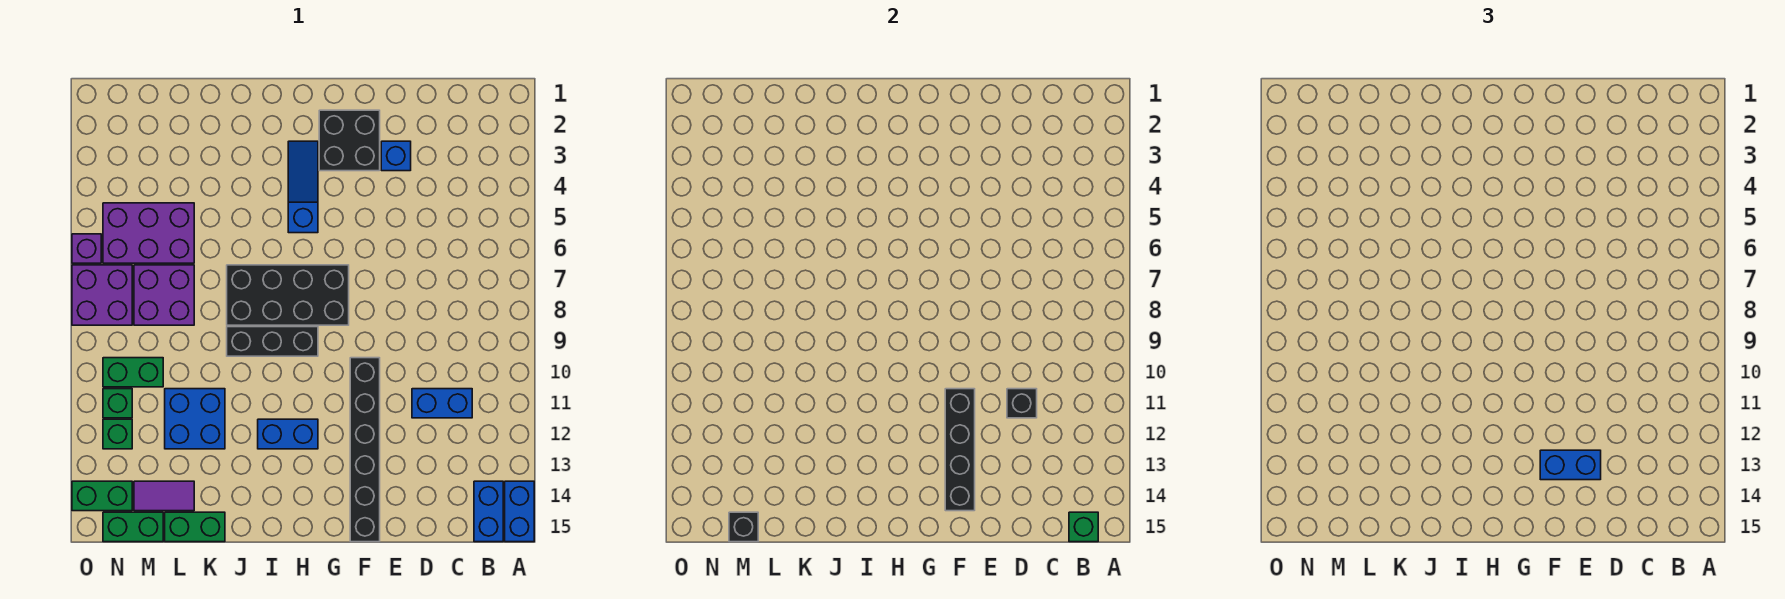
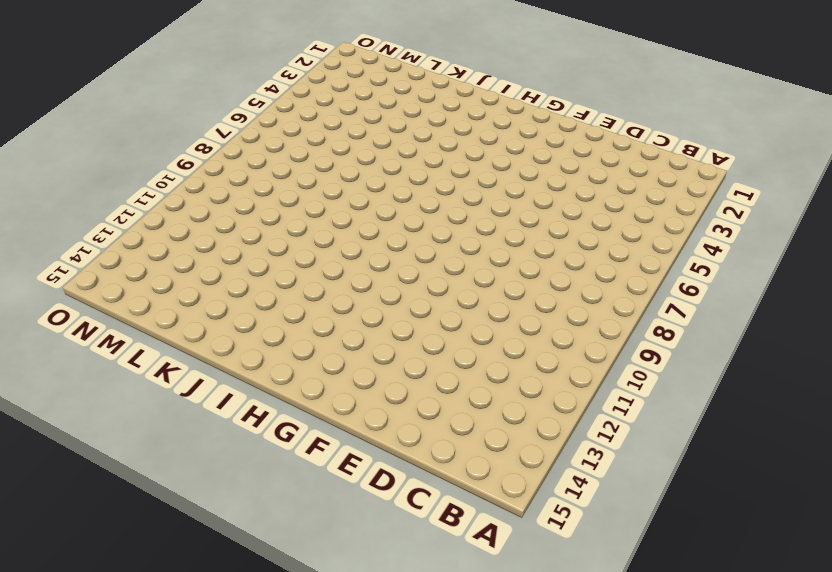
none -> blue 1x2 brick [505,481,534,542]
none -> blue 1x2 brick [474,481,503,542]
none -> blue 1x2 brick [412,389,472,418]

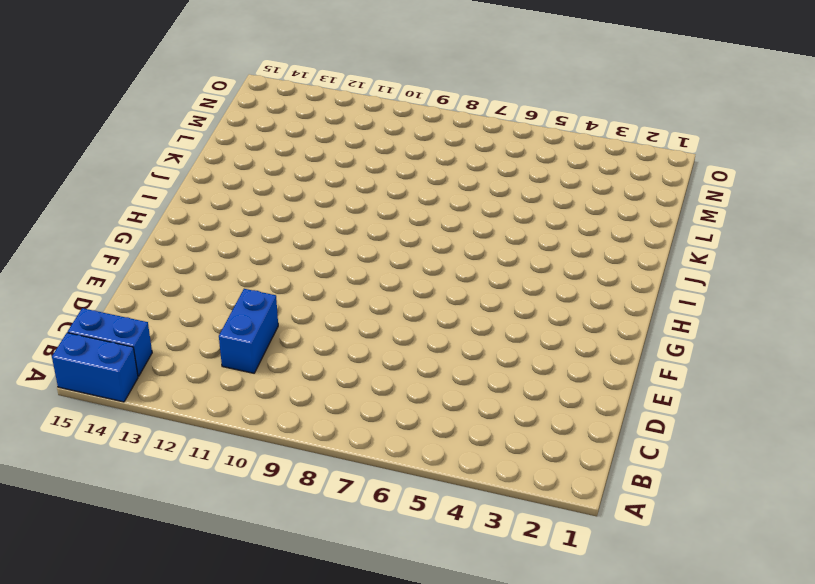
none -> blue 1x1 brick [381,141,411,171]
none -> black 2x2 brick [319,110,380,171]
none -> black 1x6 brick [350,358,380,542]

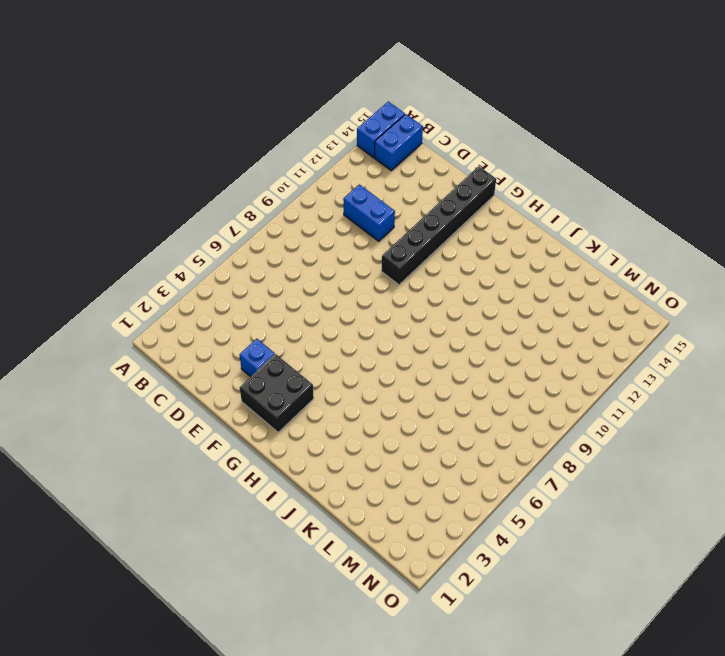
none -> black 2x4 brick [227,265,349,325]
none -> blue 1x3 slope [288,141,318,233]
none -> black 1x3 brick [227,327,318,356]

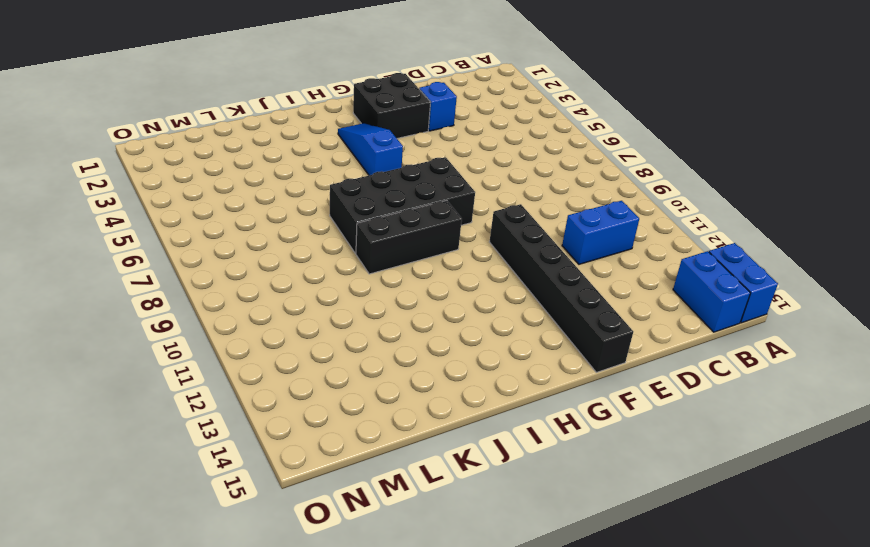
none -> blue 1x2 brick [258,419,318,449]
none -> blue 2x2 brick [165,389,225,449]
none -> green 1x2 brick [165,512,225,542]

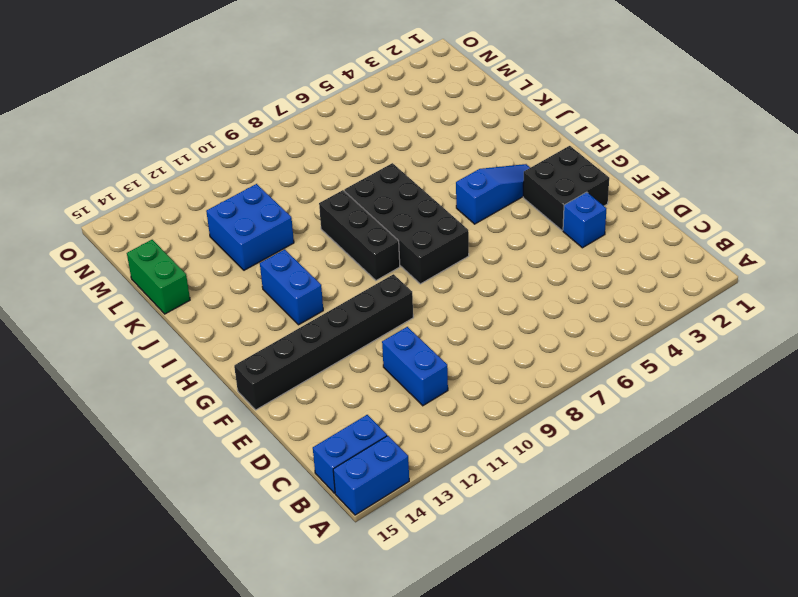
none -> purple 2x3 brick [103,203,194,263]
none -> purple 2x2 brick [134,265,194,325]
none -> purple 1x2 tile [134,481,194,511]

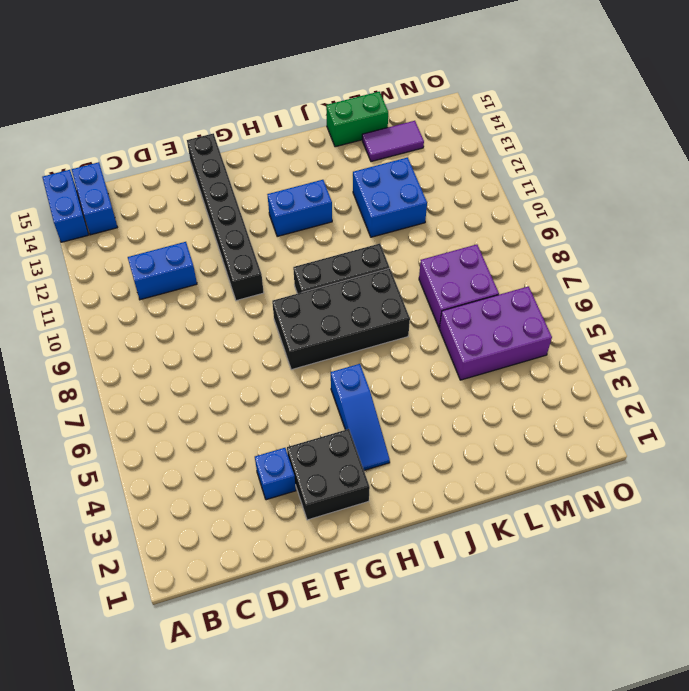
none -> green 1x2 brick [103,358,163,387]
none -> green 1x2 brick [103,512,163,542]
none -> purple 2x2 brick [72,265,132,325]

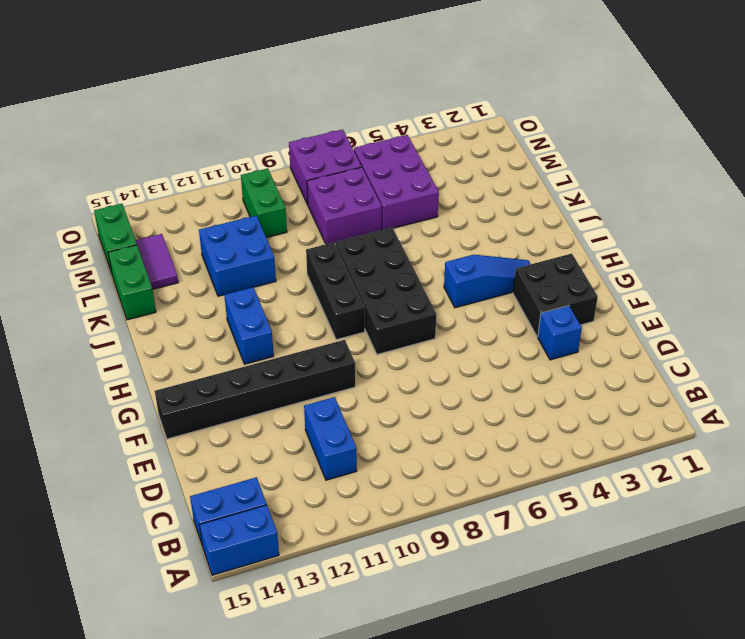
none -> green 1x1 brick [103,389,132,418]
none -> green 1x1 brick [103,419,132,449]
none -> green 1x2 brick [72,481,132,511]

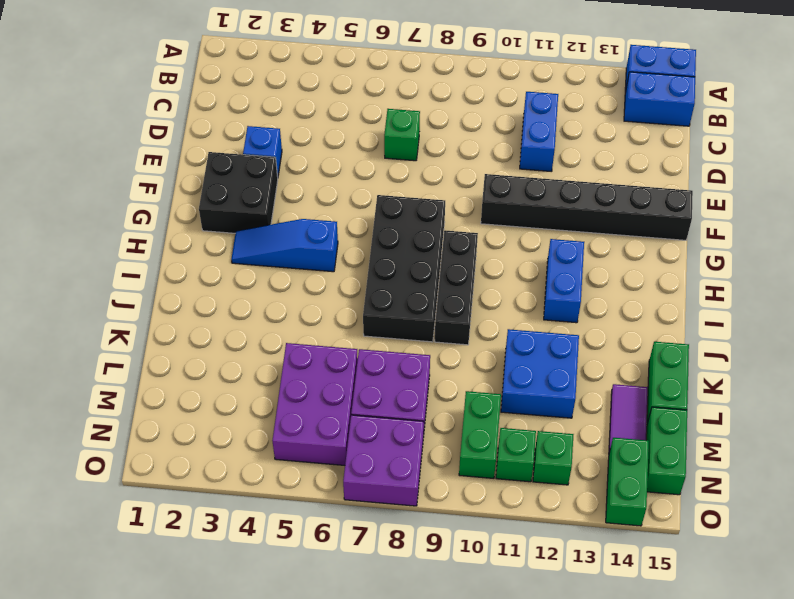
green 1x1 brick [384,109,420,161] -> green 1x1 brick moved to [1069,512,1098,542]
none -> purple 1x1 brick [72,234,101,263]
none -> black 1x1 brick [1007,389,1037,418]
none -> black 1x4 brick [945,389,975,511]

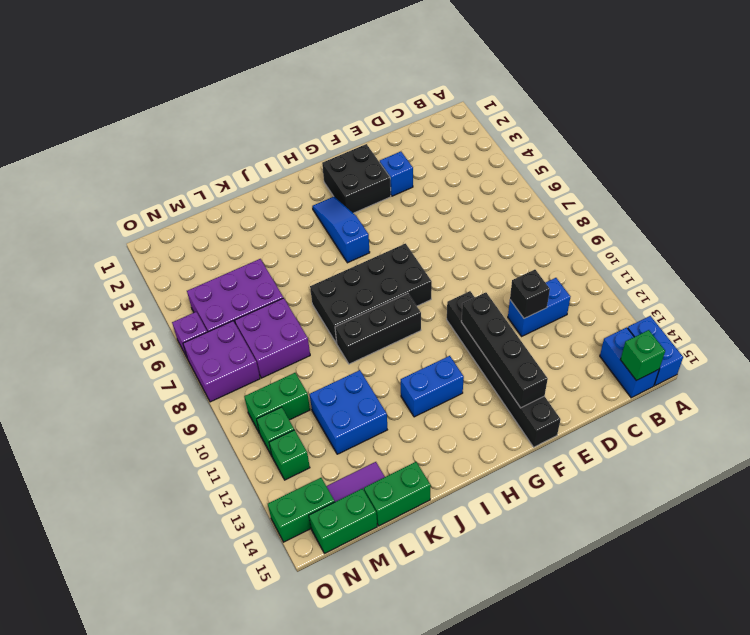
none -> black 1x1 brick [729,512,758,542]
none -> blue 1x2 brick [1540,450,1601,480]

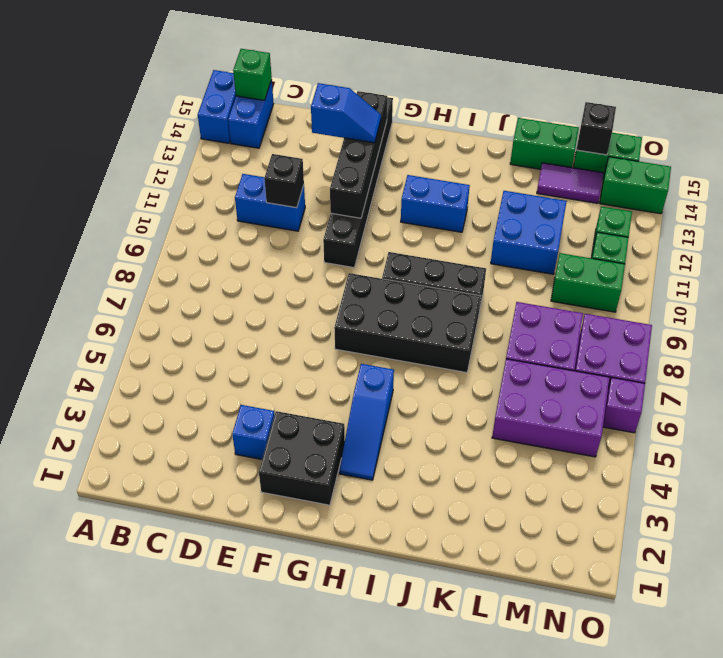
blue 1x2 slope [311,83,381,143] -> blue 1x2 brick [1540,450,1601,480]

